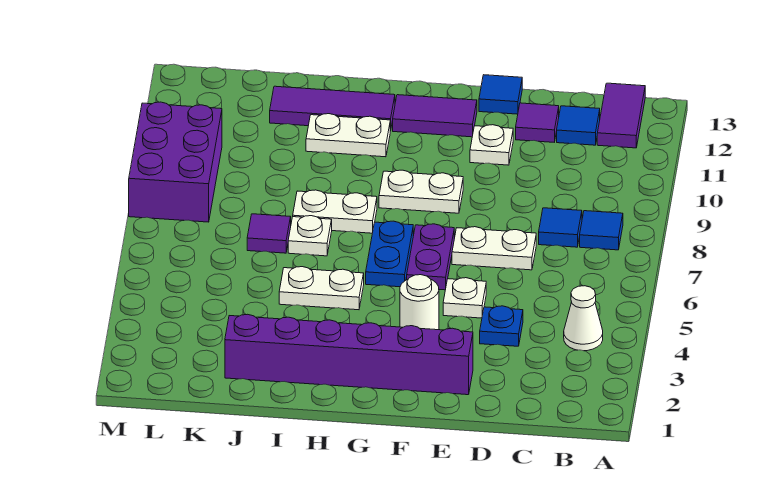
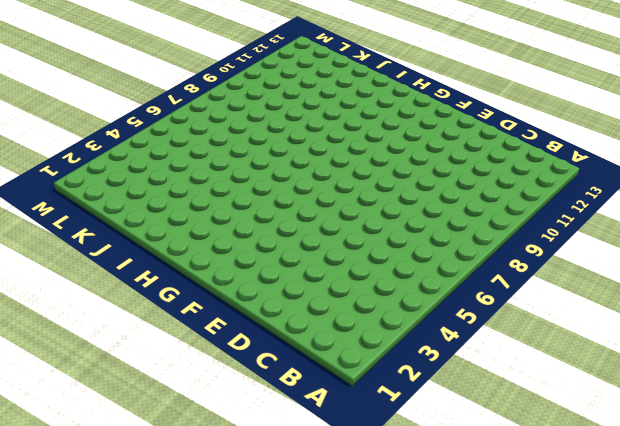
none -> white 1x1 cone [564,286,603,351]
none -> blue 1x1 tile [580,211,623,250]
none -> purple 1x2 tile [597,83,645,148]

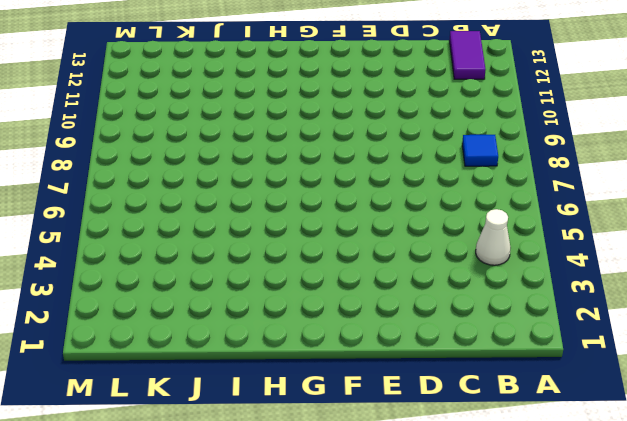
none -> blue 1x1 tile [539,208,582,247]
none -> blue 1x1 tile [557,106,600,145]
none -> blue 1x1 plate [480,306,523,346]

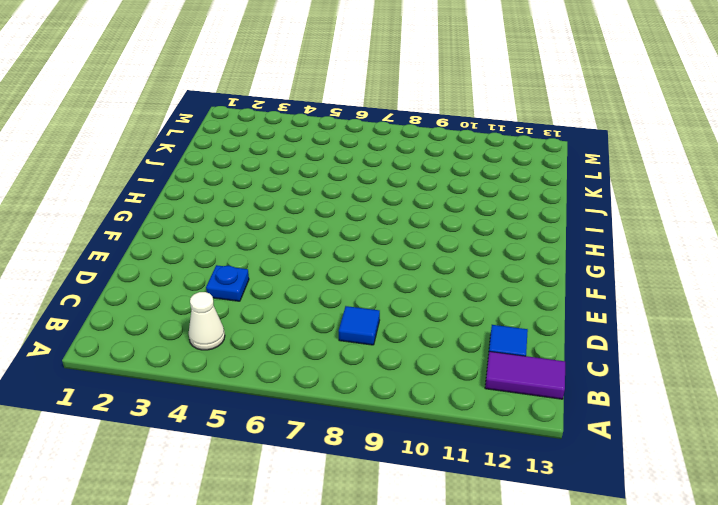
none -> blue 1x1 tile [580,211,623,250]
none -> white 1x2 plate [452,227,536,270]
none -> purple 1x1 tile [516,103,559,142]

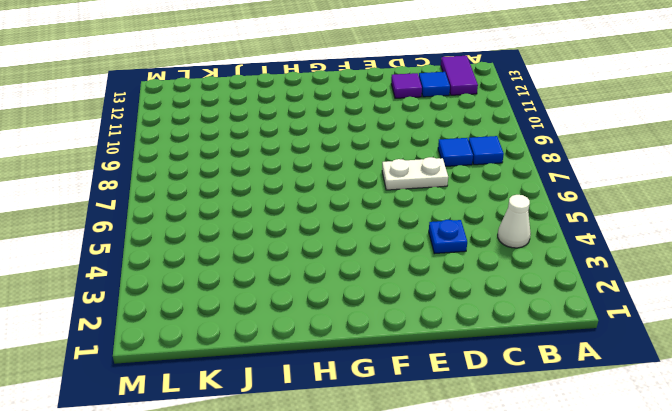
none -> purple 1x6 brick [225,314,473,395]
none -> white 1x1 plate [443,278,486,318]
none -> white 1x1 plate [470,125,513,165]

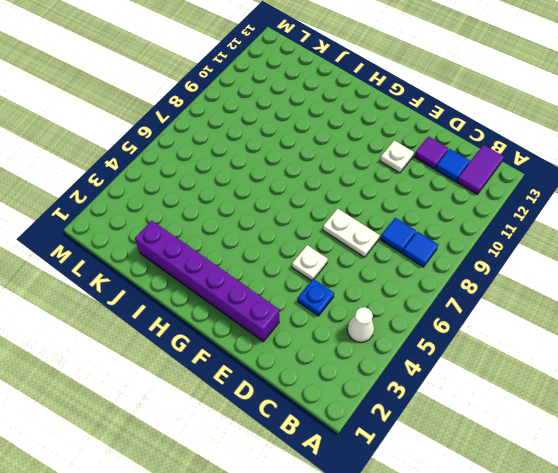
none -> blue 1x1 tile [479,75,522,114]
none -> white 1x1 round brick [400,275,439,330]
none -> purple 1x2 plate [407,224,454,290]

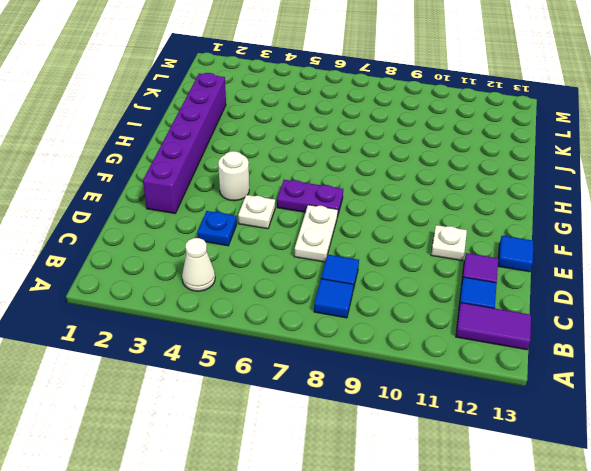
none -> white 1x2 plate [379,170,463,213]
none -> purple 1x2 tile [393,95,477,137]
none -> blue 1x2 plate [366,221,413,287]

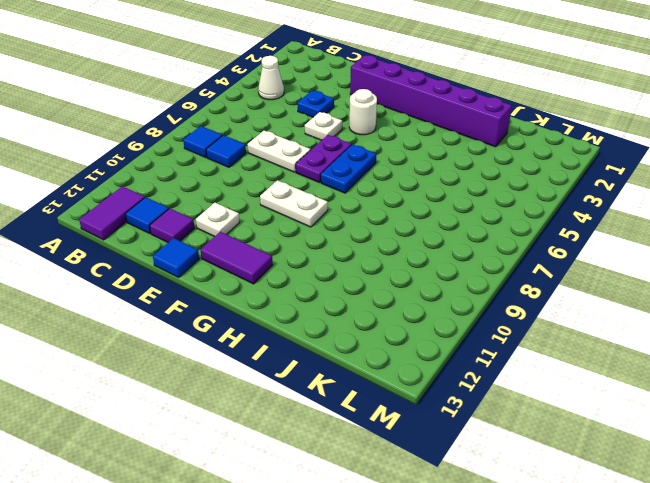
none -> white 1x2 plate [279,267,364,310]
none -> white 1x2 plate [293,190,377,233]
none -> white 1x2 plate [306,114,390,157]

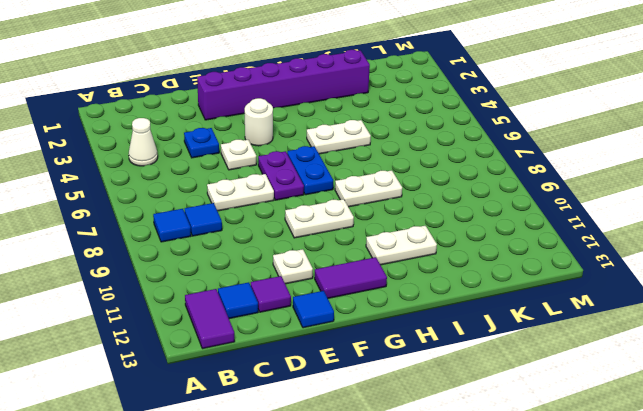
none -> purple 1x3 tile [270,86,395,131]
none -> white 1x1 plate [288,216,332,256]
none -> purple 1x1 tile [247,214,291,253]

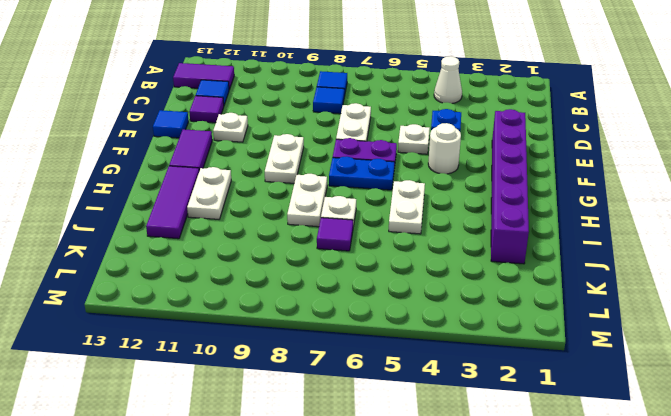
none -> purple 2x3 brick [129,102,222,222]

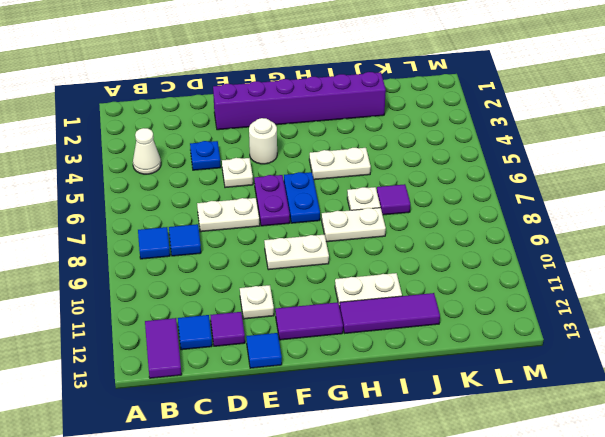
none -> purple 2x3 brick [129,102,222,222]

